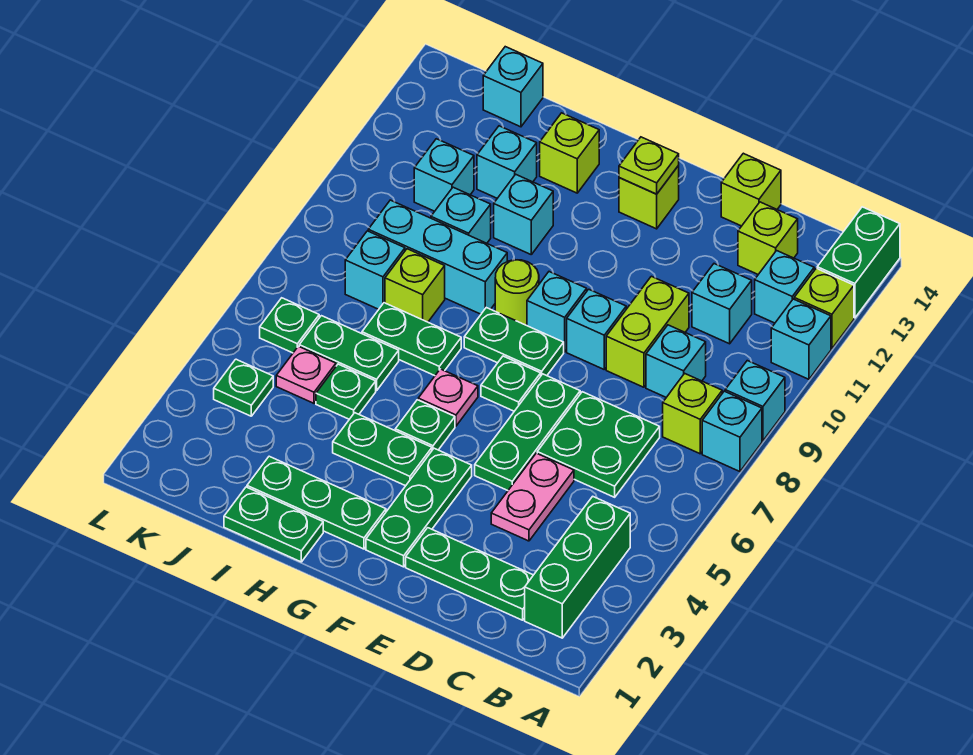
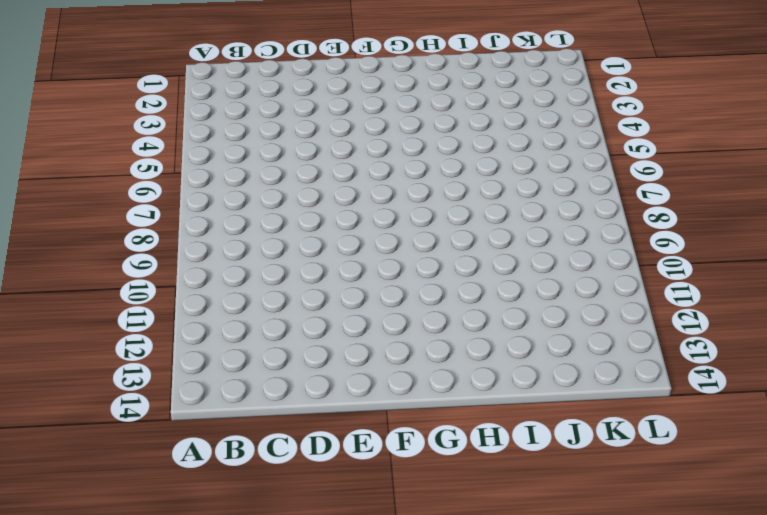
none -> cyan 1x1 brick [702,391,762,472]
none -> cyan 1x1 brick [725,361,785,441]
none -> cyan 1x1 brick [771,299,831,379]
none -> lime 1x1 brick [794,268,854,349]

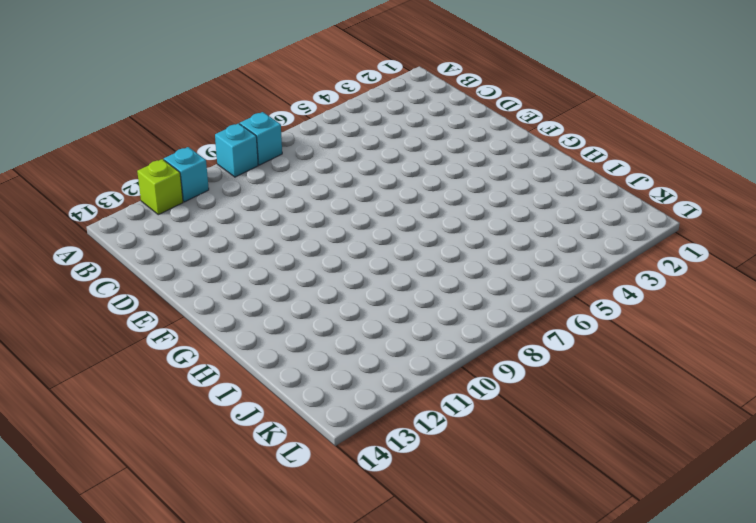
none -> green 1x2 brick [817,207,900,318]
none -> green 1x3 brick [525,496,630,638]
none -> lime 1x1 brick [663,373,722,454]
none -> cyan 1x1 brick [755,251,814,323]

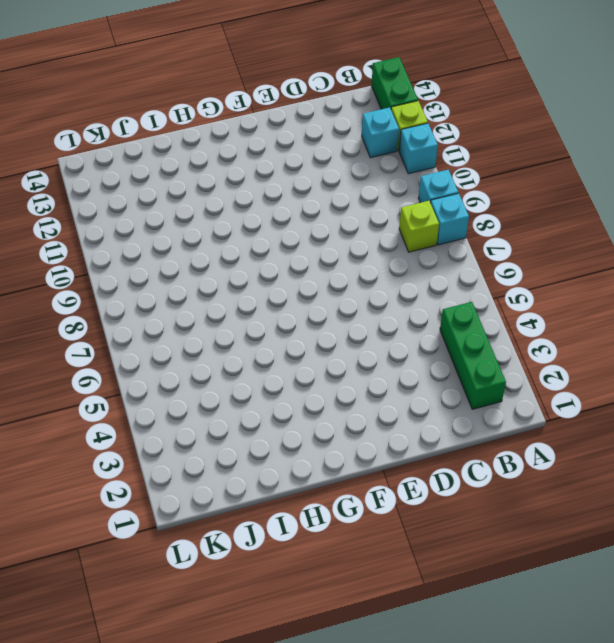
none -> green 1x3 plate [406,528,533,620]
none -> green 2x2 plate [537,392,660,497]
none -> cyan 1x1 brick [646,325,706,397]
none -> cyan 1x1 brick [692,264,752,344]

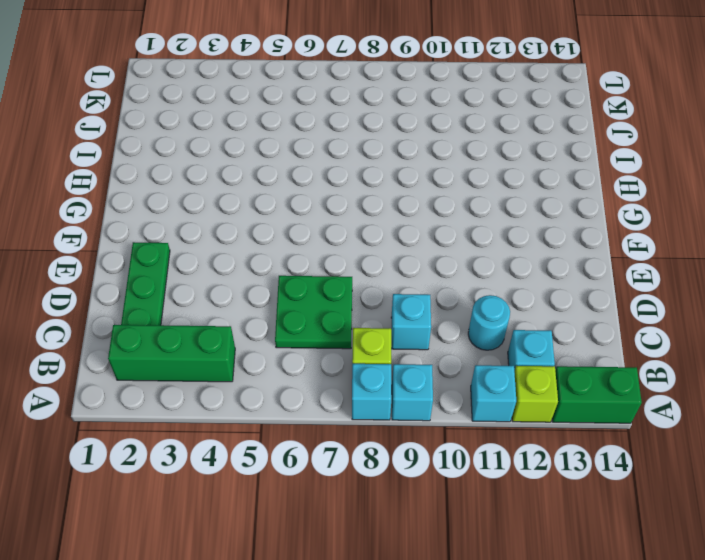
cyan 1x1 round brick [468,295,510,350] -> cyan 1x1 brick [692,264,752,344]
none -> lime 1x1 brick [738,202,798,274]
none -> pink 1x2 plate [491,453,574,541]
none -> lime 1x2 brick [606,276,689,387]
none -> lime 1x1 brick [721,153,781,226]

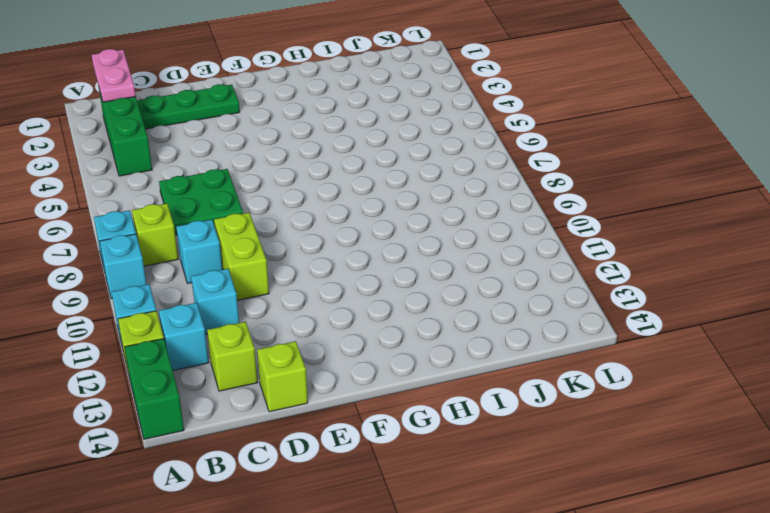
pink 1x2 plate [92,49,136,102] -> pink 1x2 plate moved to [491,453,574,541]
none -> green 1x3 plate [475,374,580,490]
none -> cyan 1x1 brick [567,289,626,369]
none -> green 1x3 plate [366,448,472,567]
none -> green 1x1 plate [481,356,541,411]

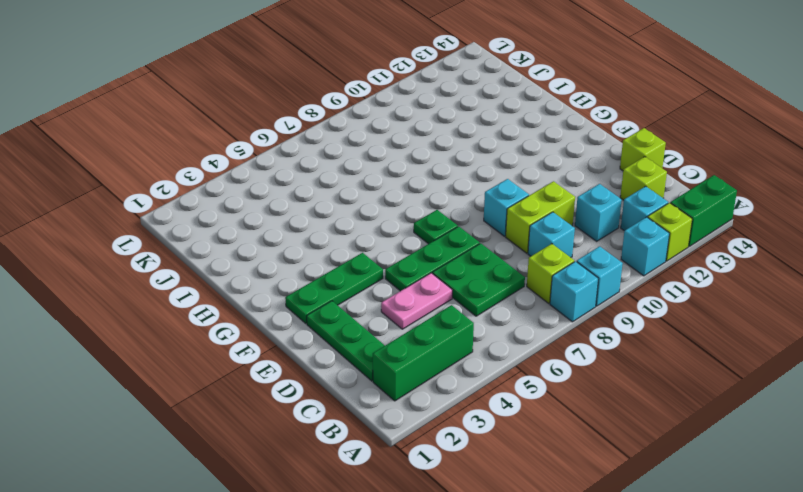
none -> green 1x2 plate [464,308,564,376]
none -> cyan 1x1 brick [527,272,587,352]
none -> lime 1x1 brick [619,166,679,229]
none -> green 1x3 plate [247,456,386,549]

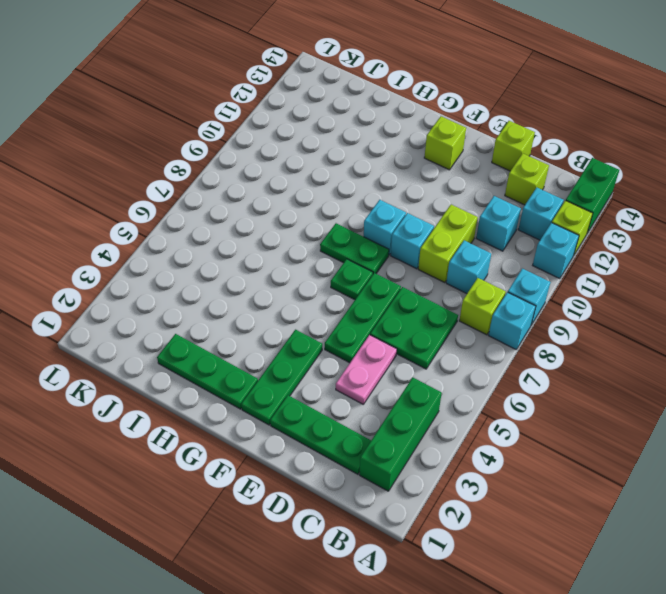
none -> green 1x2 plate [333,413,432,486]
none -> green 1x1 plate [395,400,455,450]
none -> pink 1x1 plate [418,369,478,426]
none -> lime 1x1 round brick [495,260,539,326]

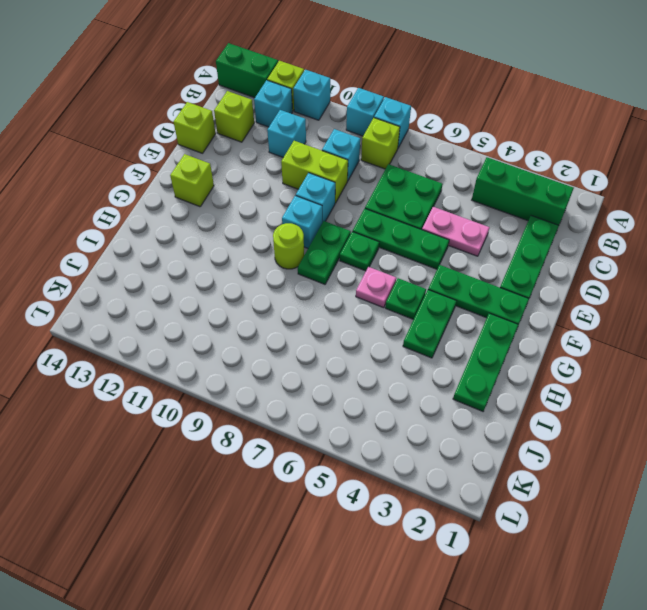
none -> green 1x2 plate [224,487,323,562]
none -> green 1x2 plate [362,303,461,376]
none -> cyan 1x3 brick [368,200,507,314]
none -> cyan 1x1 brick [494,174,553,254]

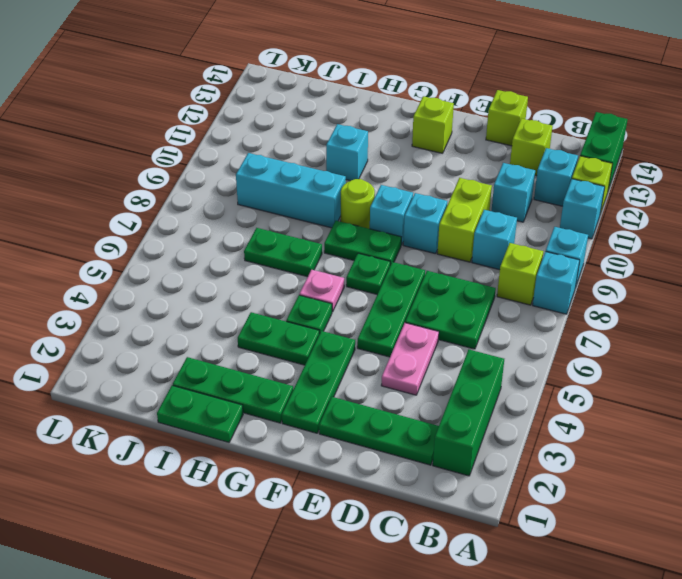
none -> lime 1x1 brick [540,113,599,193]
none -> green 1x1 plate [316,364,376,419]
none -> green 1x2 plate [299,316,399,390]
none -> lime 1x1 brick [385,249,445,322]

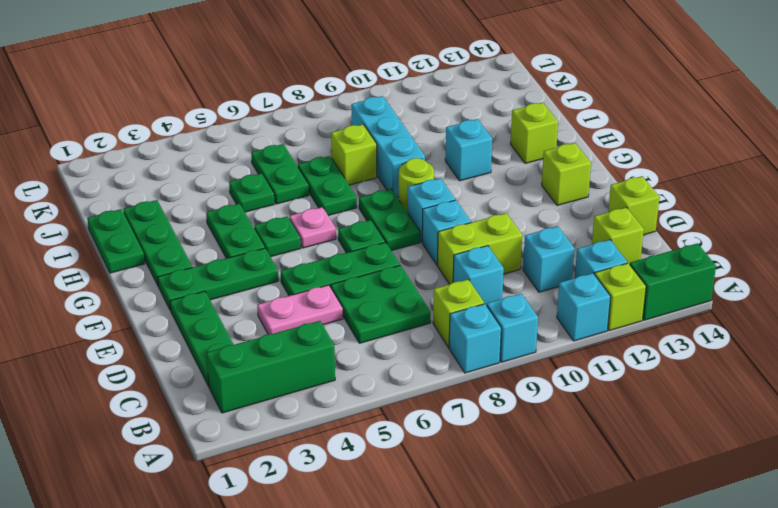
none -> cyan 1x1 brick [431,187,491,243]
none -> cyan 1x1 brick [477,126,537,198]
none -> pink 1x1 plate [276,346,336,403]
none -> cyan 1x1 brick [345,231,405,309]

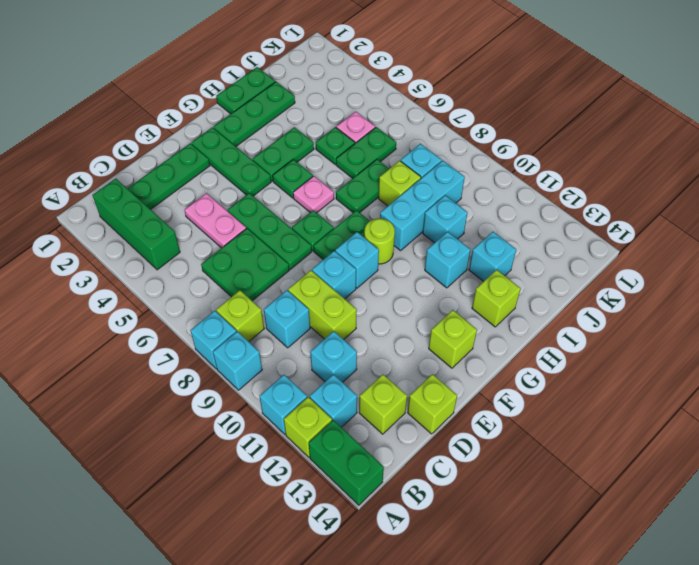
none -> cyan 1x1 brick [414,139,474,211]
none -> cyan 1x1 brick [483,47,543,127]
none -> green 1x1 plate [214,359,273,416]
none -> green 1x1 plate [260,298,319,353]

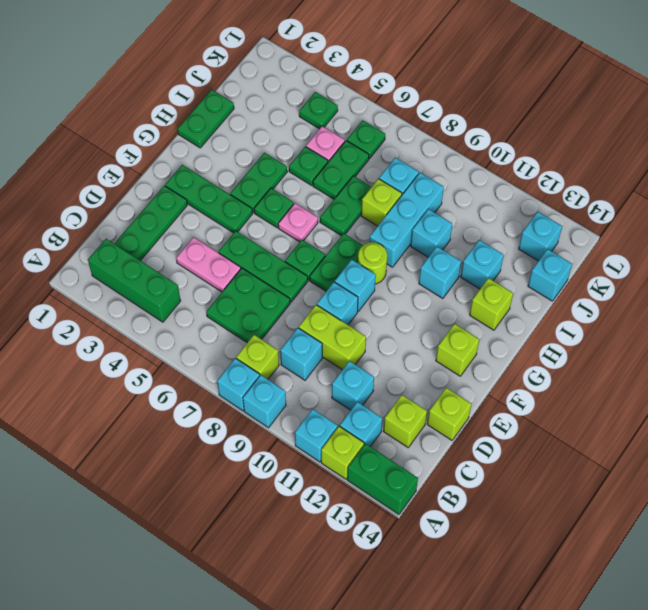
cyan 1x1 brick [519,212,562,261] -> cyan 1x1 brick moved to [414,139,474,211]
none -> green 1x3 plate [247,456,386,549]
none -> lime 1x1 plate [619,137,679,194]

